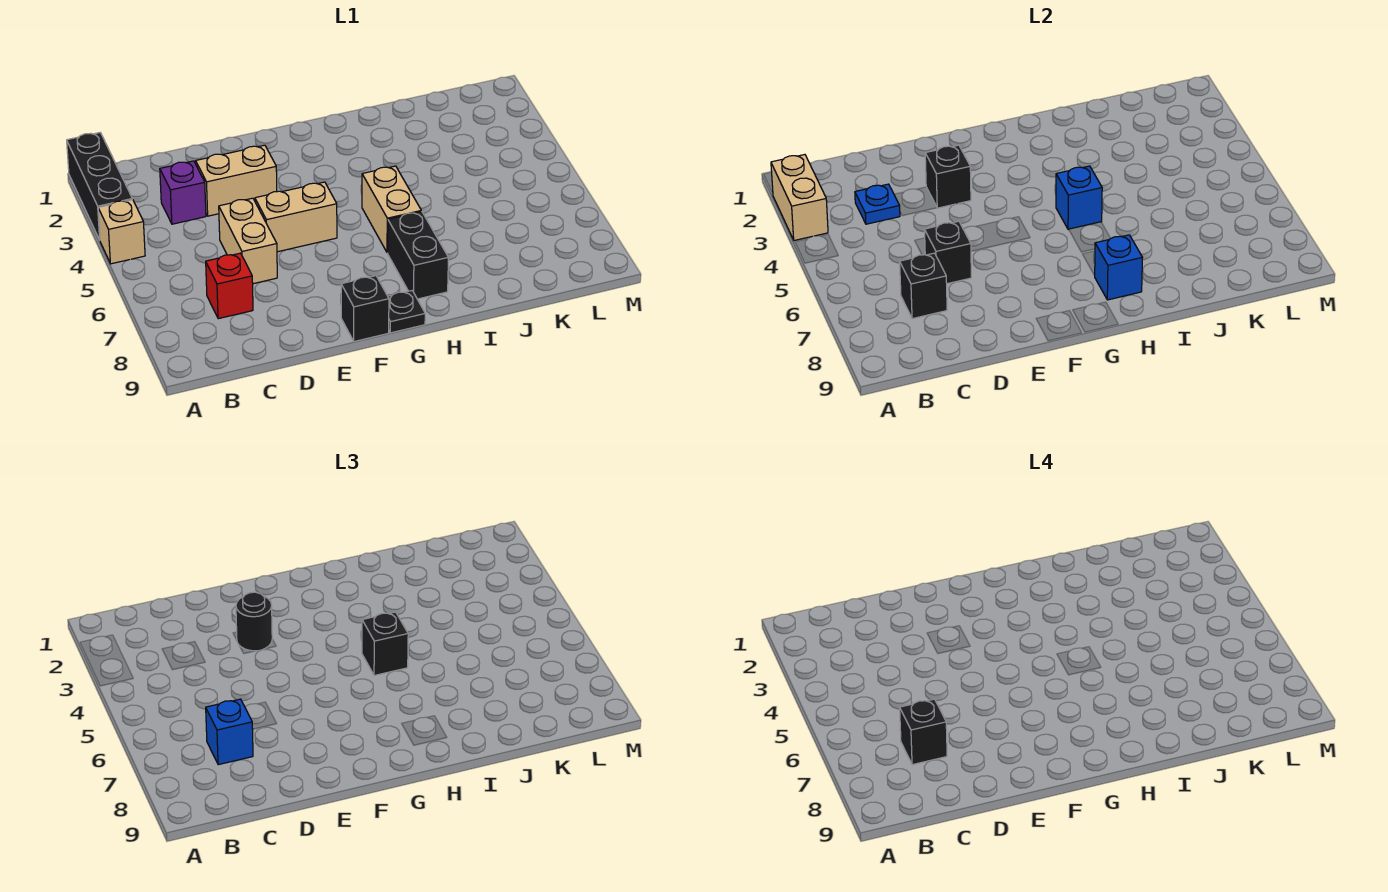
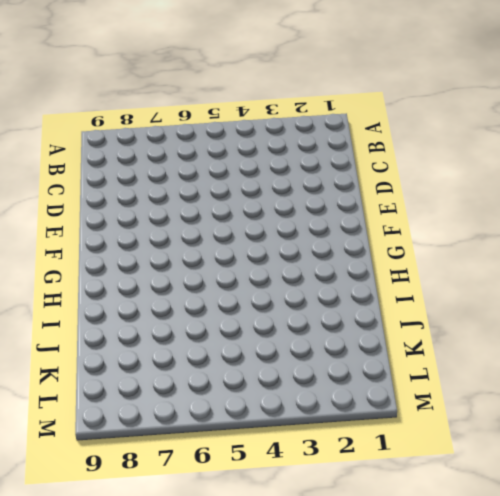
none -> black 1x3 brick [67,133,132,240]
none -> tan 1x1 brick [98,200,145,264]
none -> purple 1x1 brick [160,161,206,224]

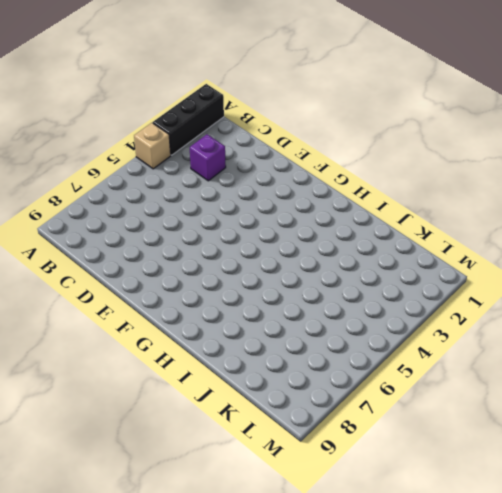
none -> red 1x1 brick [206,253,253,319]
none -> tan 1x2 brick [196,145,277,216]
none -> tan 1x2 brick [219,198,277,284]

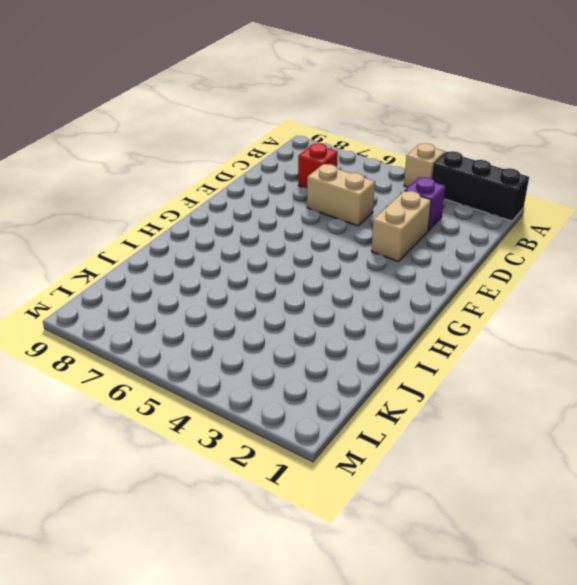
none -> tan 1x2 brick [255,182,337,252]
none -> black 1x1 brick [341,276,389,342]
none -> black 1x1 plate [388,291,425,333]

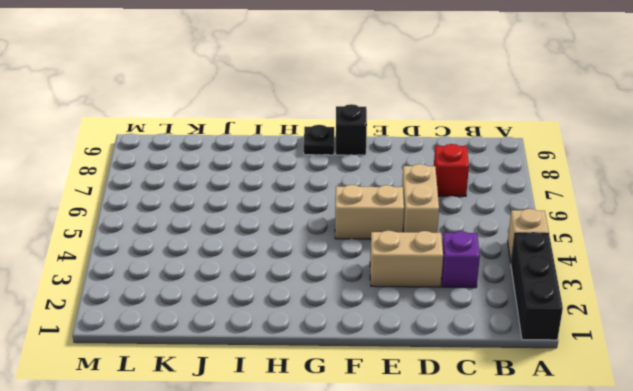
none -> tan 1x2 brick [362,166,421,253]
none -> black 1x2 brick [388,212,449,299]
none -> tan 1x2 brick [771,155,828,240]

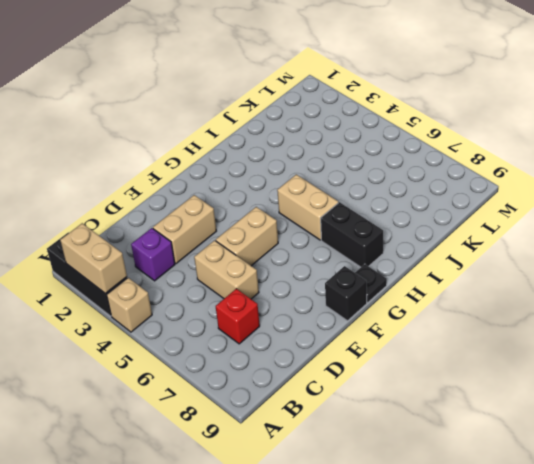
none -> blue 1x1 plate [855,184,900,224]
none -> black 1x1 brick [900,253,947,319]
none -> black 1x1 brick [925,221,971,284]

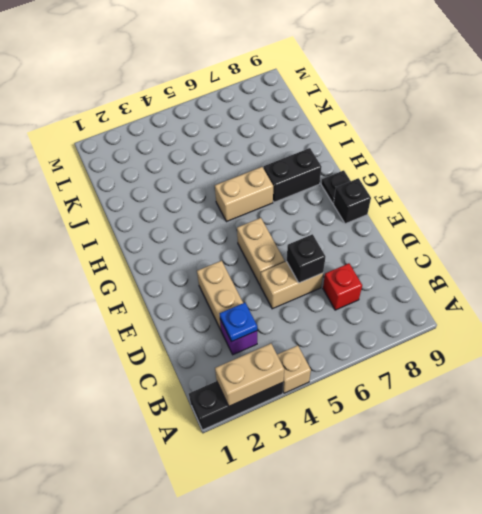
none -> black 1x1 brick [900,253,947,319]
none -> black 1x1 brick [925,145,971,208]
none -> blue 1x1 brick [1056,166,1102,229]

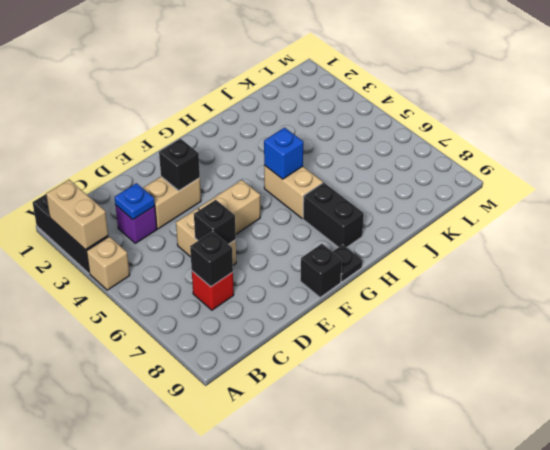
none -> blue 1x1 brick [1094,235,1143,300]
none -> blue 1x1 brick [206,699,253,765]
none -> black 1x1 round brick [236,592,272,651]

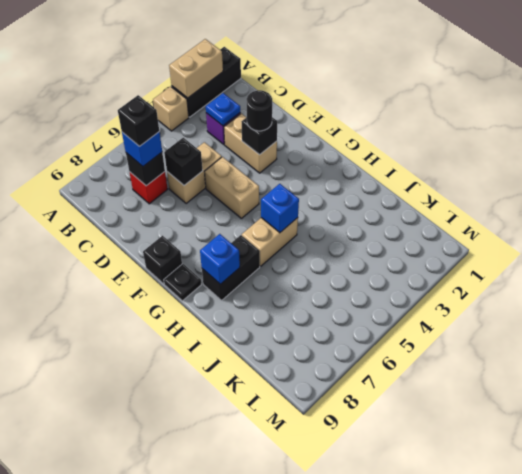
none -> black 1x1 brick [362,612,408,675]

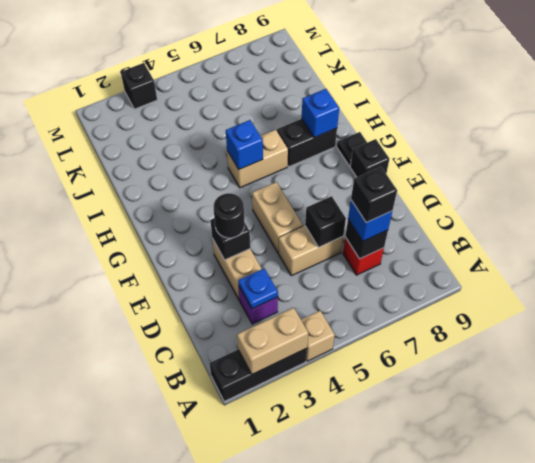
black 1x1 brick [121,63,157,109] -> black 1x1 brick moved to [362,612,408,675]

